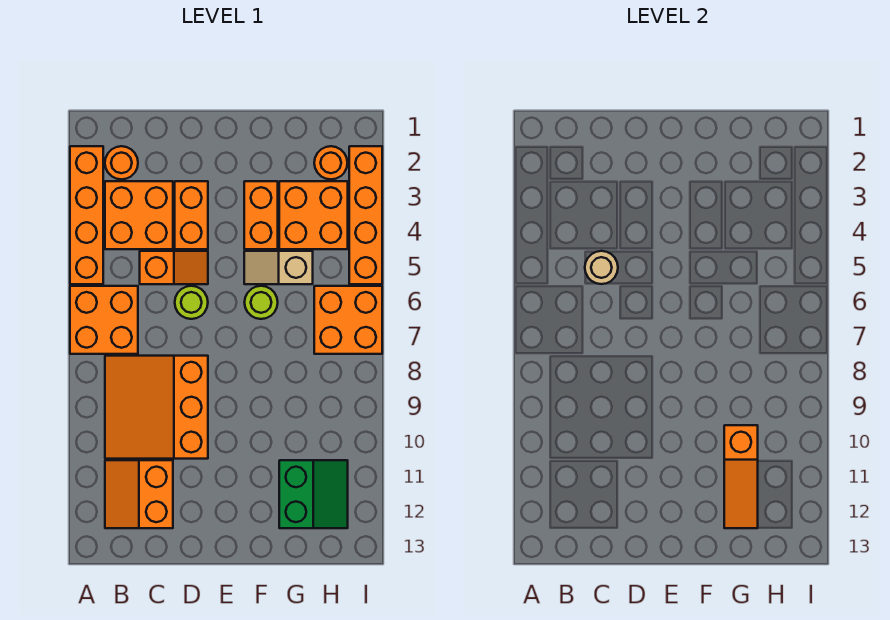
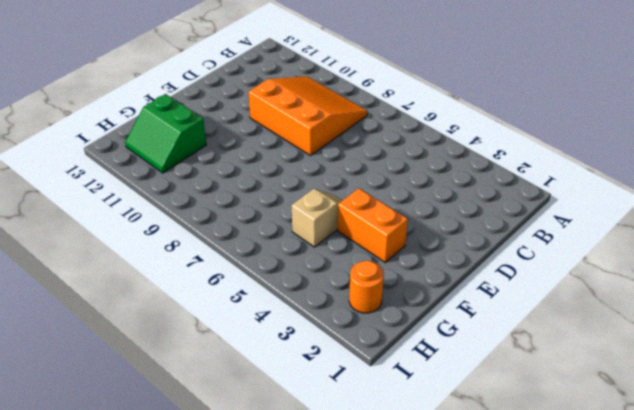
none -> orange 1x4 brick [70,146,103,284]
none -> orange 2x2 brick [70,286,138,354]
none -> orange 1x1 round brick [105,146,138,179]

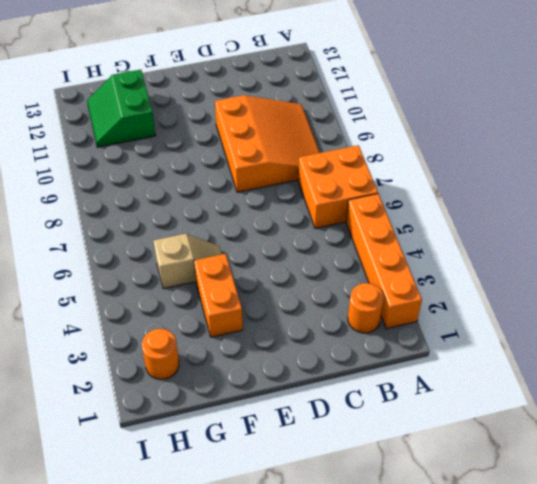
none -> orange 2x2 brick [105,181,173,249]
none -> orange 2x2 slope [105,460,173,528]
none -> orange 1x2 slope [140,251,208,284]

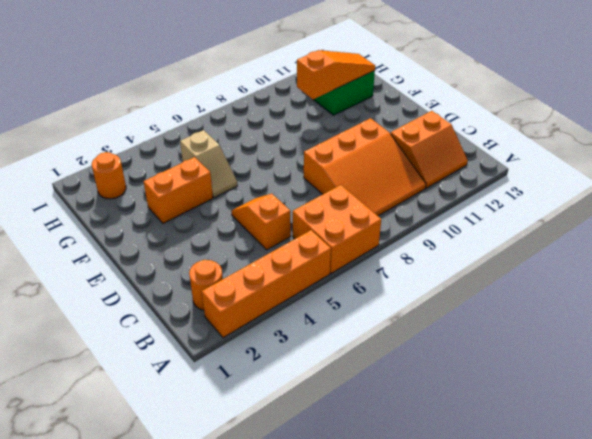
none -> orange 2x2 brick [105,181,173,249]
none -> orange 1x2 brick [175,181,208,249]
none -> lime 1x1 round brick [175,286,208,319]

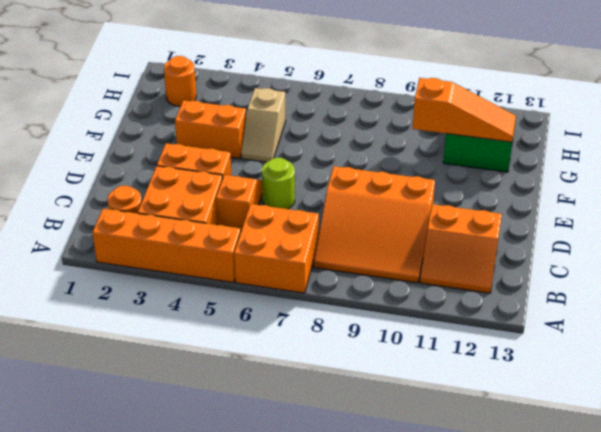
none -> lime 1x1 round brick [245,286,278,319]
none -> orange 2x2 brick [279,181,348,249]
none -> orange 2x2 brick [314,286,382,354]

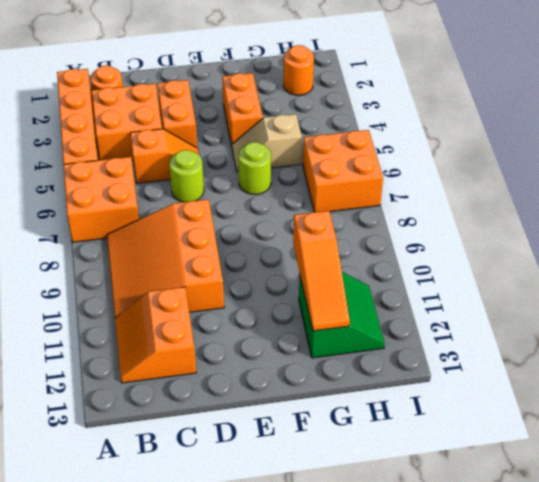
none -> orange 2x2 brick [279,181,348,249]
none -> orange 1x4 brick [349,146,382,284]
none -> tan 1x1 round brick [585,251,618,284]

